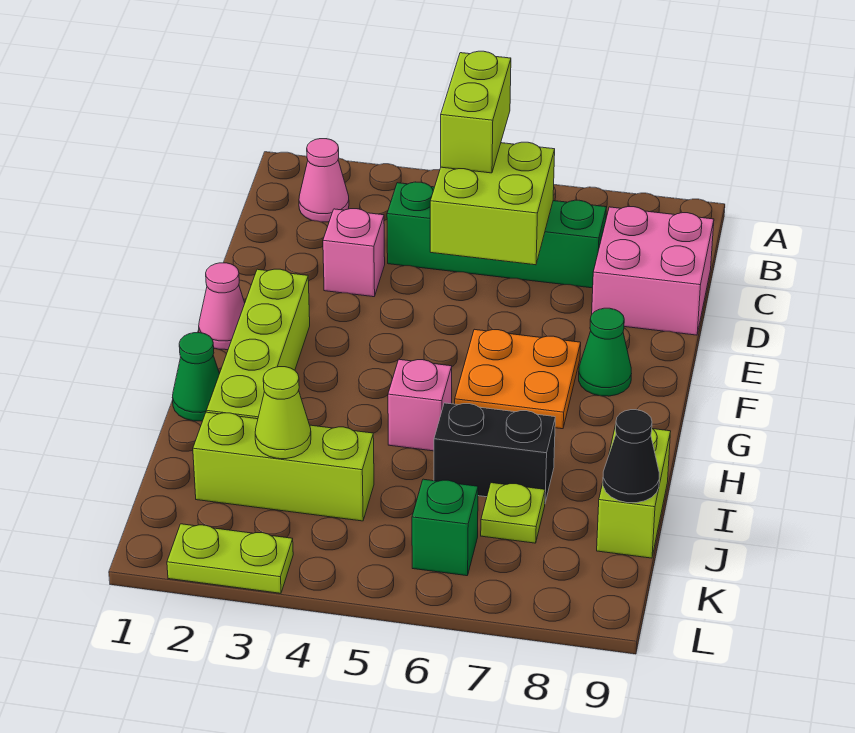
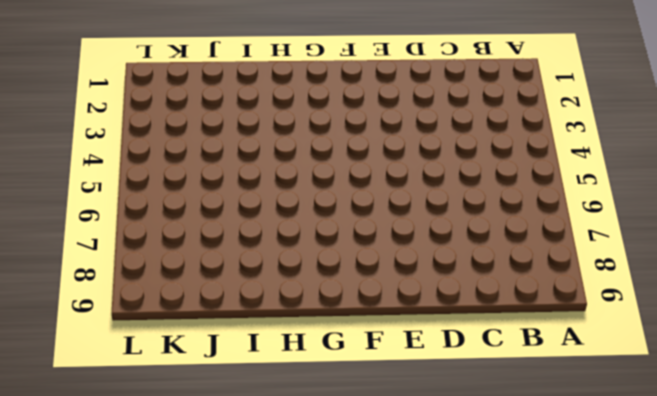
none -> pink 1x1 cone [299,139,349,222]
none -> green 1x4 brick [387,182,607,288]
none -> pink 2x2 brick [592,207,714,335]

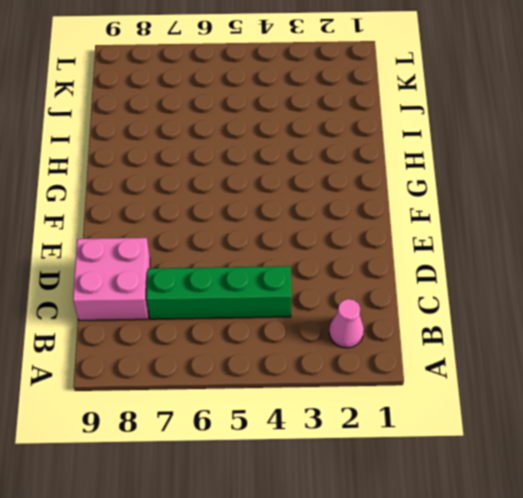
none -> pink 1x1 brick [323,209,385,297]
none -> pink 1x1 cone [199,263,245,350]
none -> lime 1x4 brick [206,269,310,419]

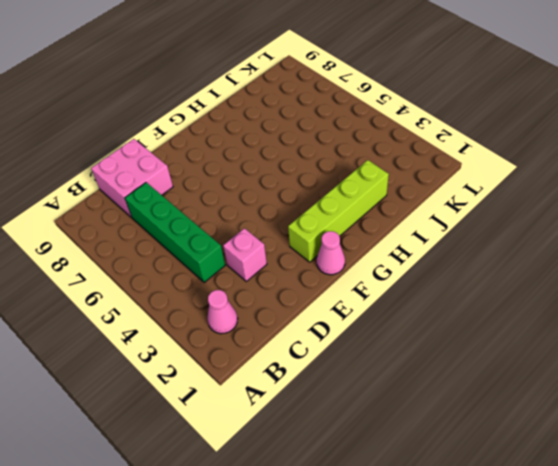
none -> orange 2x2 plate [455,329,581,429]
none -> green 1x1 cone [579,308,632,396]
none -> green 1x1 cone [172,333,220,421]

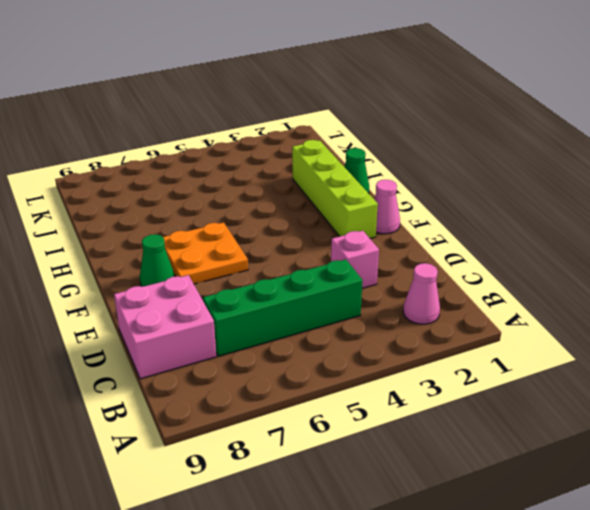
none -> pink 1x1 brick [388,359,452,451]
none -> black 1x2 brick [434,403,555,502]
none -> lime 1x2 brick [597,425,671,558]

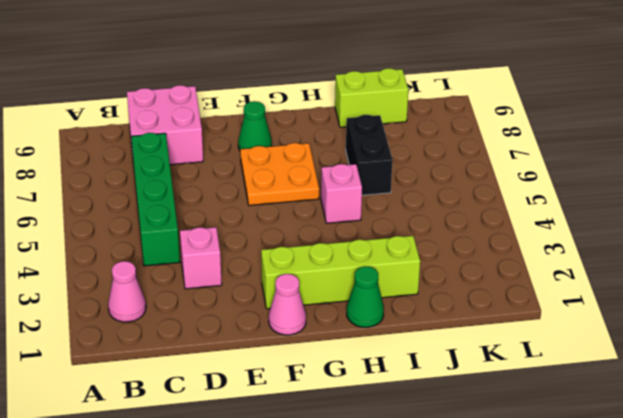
none -> lime 1x3 brick [193,412,374,521]
none -> lime 1x1 plate [481,483,545,543]
none -> green 1x1 brick [412,479,478,576]

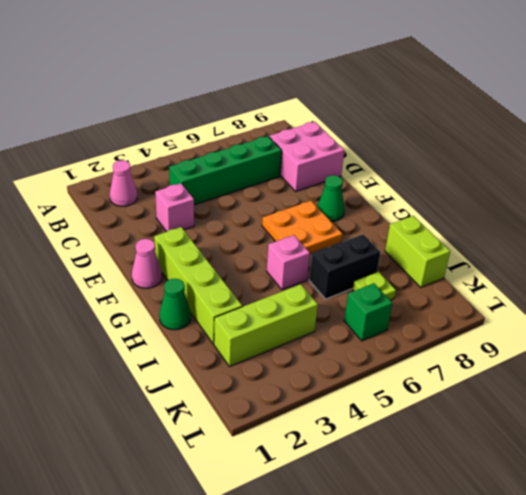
none -> lime 1x2 plate [167,524,293,593]
none -> lime 2x2 brick [430,142,555,265]
none -> lime 1x1 cone [255,367,311,459]

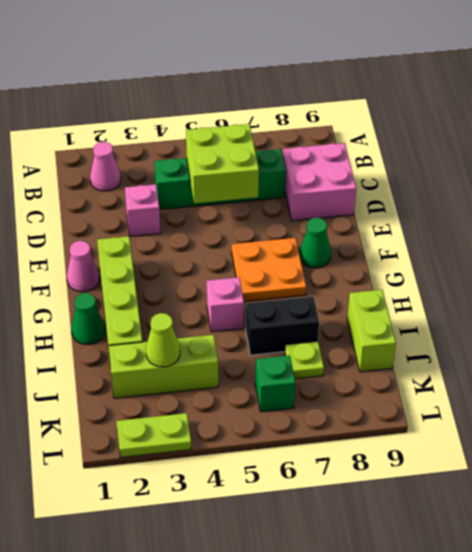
none -> black 1x1 cone [603,410,659,503]
none -> lime 1x2 brick [441,51,511,173]

